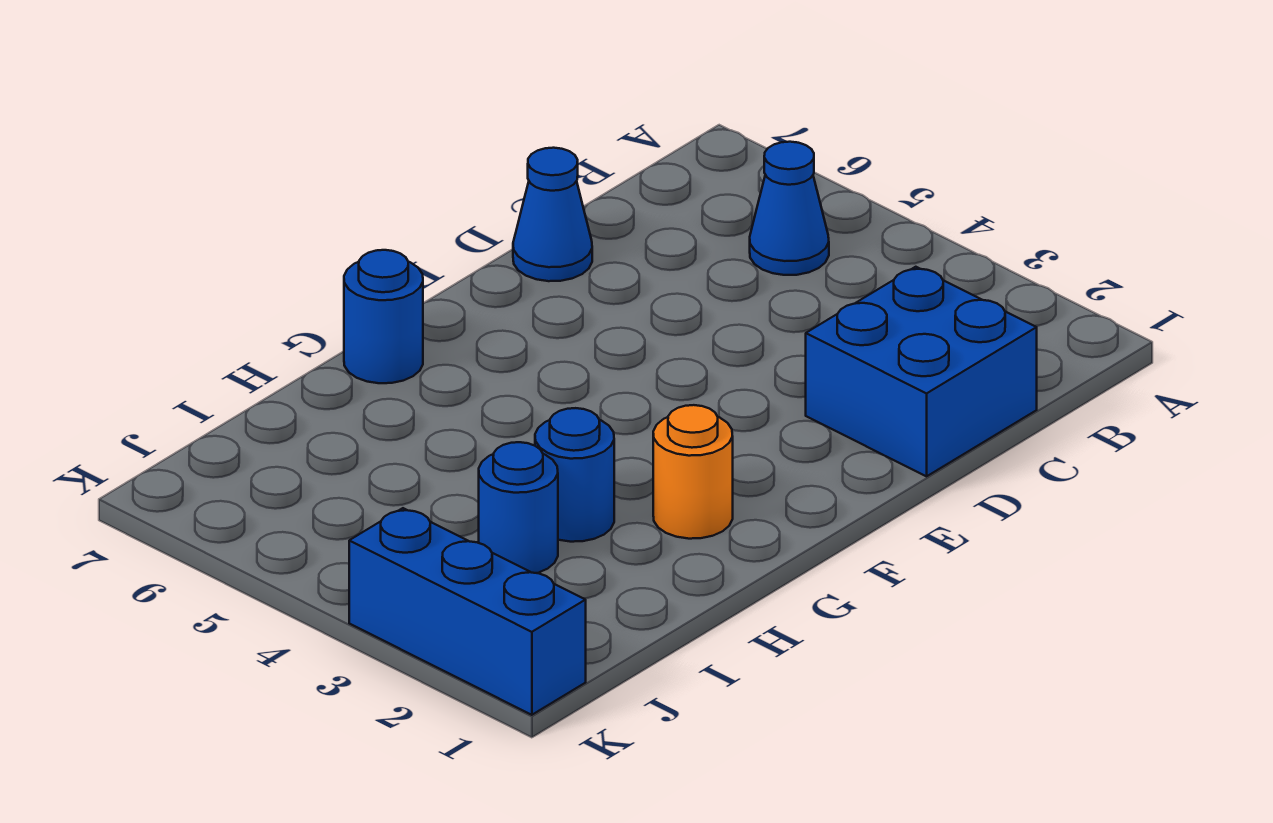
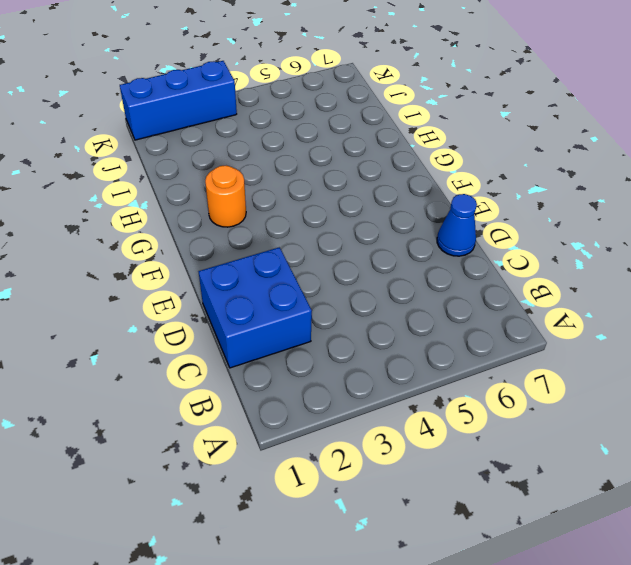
none -> blue 1x1 cone [750,142,829,275]
none -> blue 1x1 round brick [344,250,423,383]

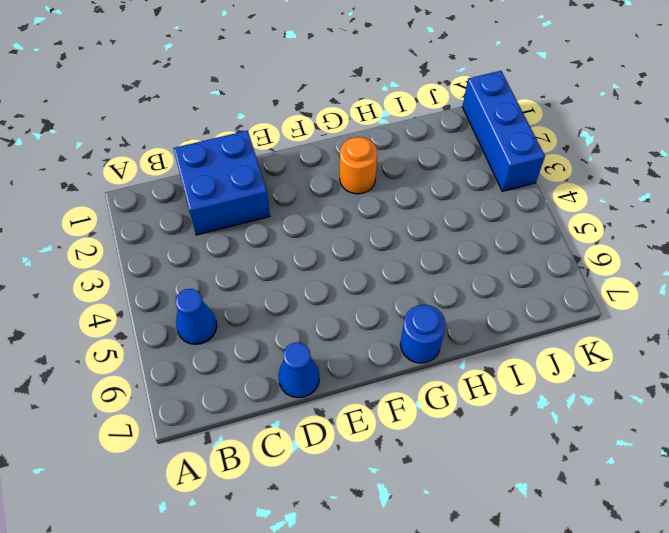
none -> blue 1x1 round brick [535,408,614,542]
none -> blue 1x1 round brick [479,442,558,573]

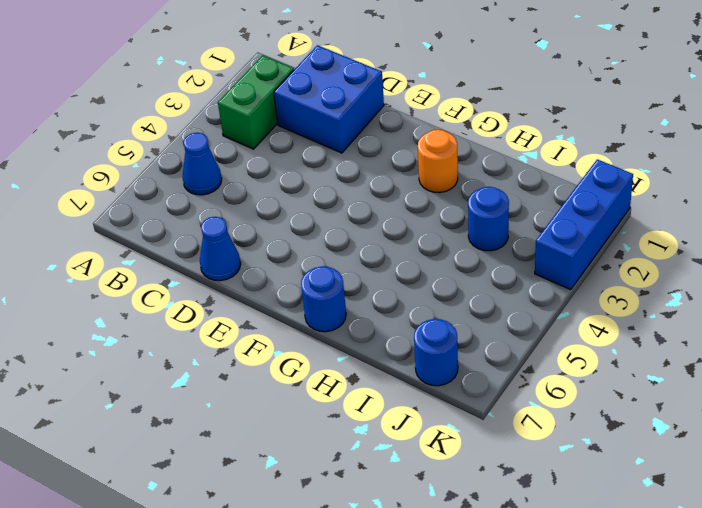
green 1x2 brick [218,55,294,149] -> none
blue 1x1 round brick [414,319,458,386] -> blue 1x1 round brick moved to [535,408,614,542]

